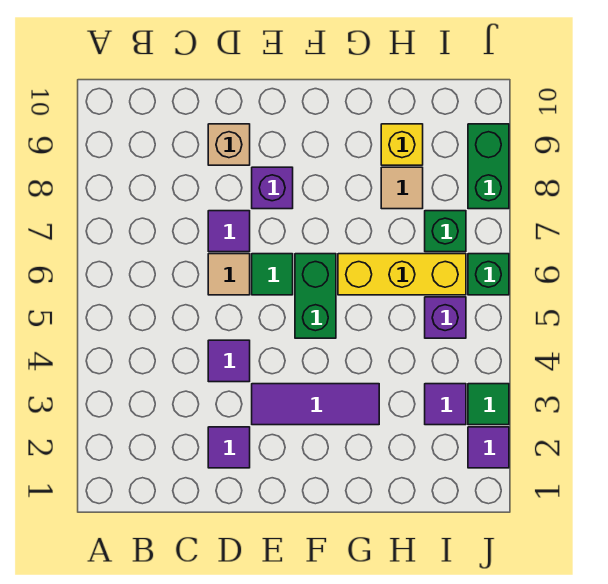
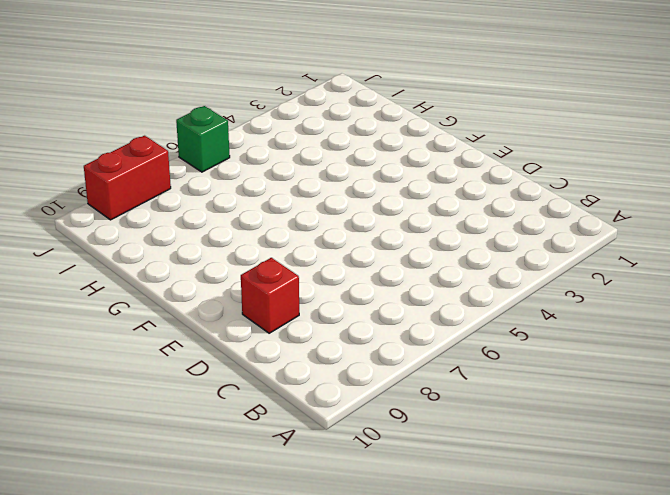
red 1x1 brick [241,258,299,333] -> tan 1x1 brick [208,124,250,165]
red 1x2 brick [84,136,171,220] -> green 1x2 brick [468,124,509,209]
none -> purple 1x1 tile [208,427,250,468]
none -> purple 1x1 tile [208,340,250,382]
none -> tan 1x1 tile [208,254,250,295]

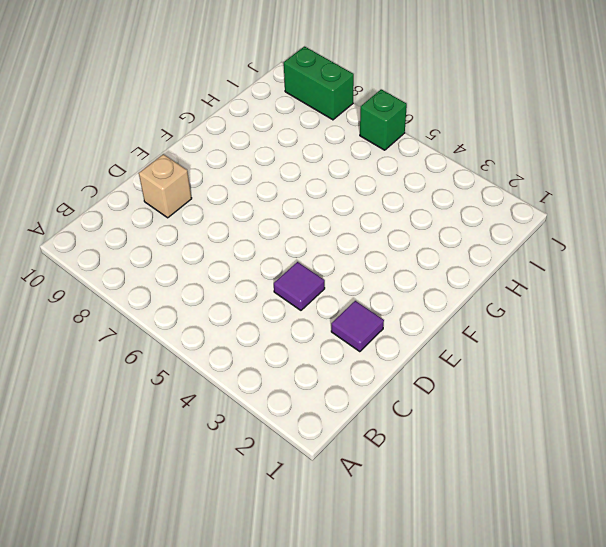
none -> tan 1x1 tile [208,254,250,295]
none -> purple 1x1 tile [208,211,250,252]
none -> purple 1x3 tile [252,384,379,425]

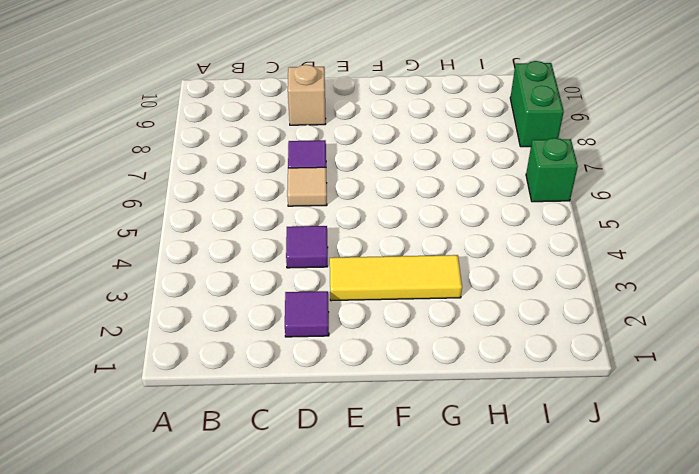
yellow 1x3 tile [330,255,462,301] -> purple 1x3 tile [252,384,379,425]
none -> green 1x1 tile [252,254,293,295]
none -> purple 1x1 brick [252,167,293,209]
none -> green 1x2 brick [295,254,336,338]

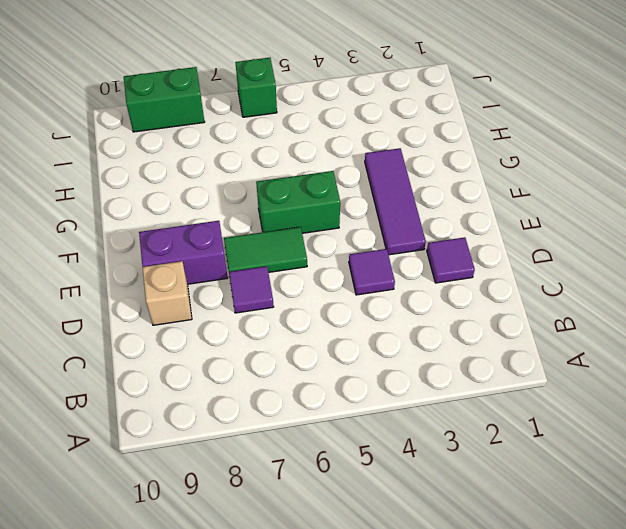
green 1x2 tile [224,227,307,272] -> green 1x1 tile [252,254,293,295]
purple 1x2 brick [139,221,228,284] -> purple 1x1 brick [252,167,293,209]
none -> tan 1x1 tile [208,254,250,295]
none -> yellow 1x3 brick [338,254,466,295]
none -> tan 1x1 tile [381,167,423,209]

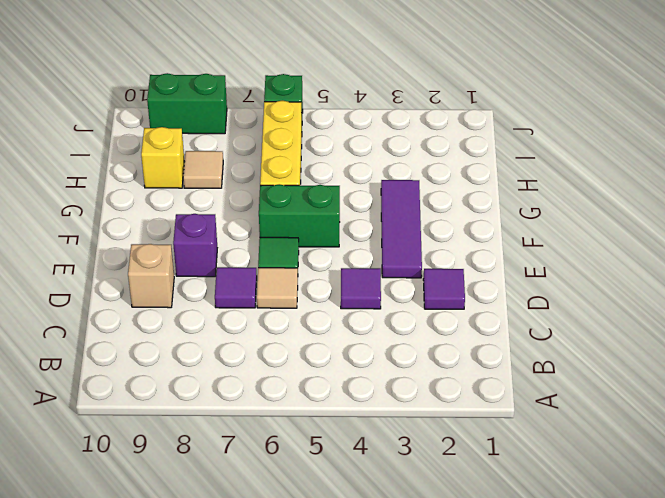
none -> purple 1x1 tile [425,384,466,425]
none -> purple 1x1 brick [425,297,466,338]
none -> green 1x1 brick [425,211,466,252]

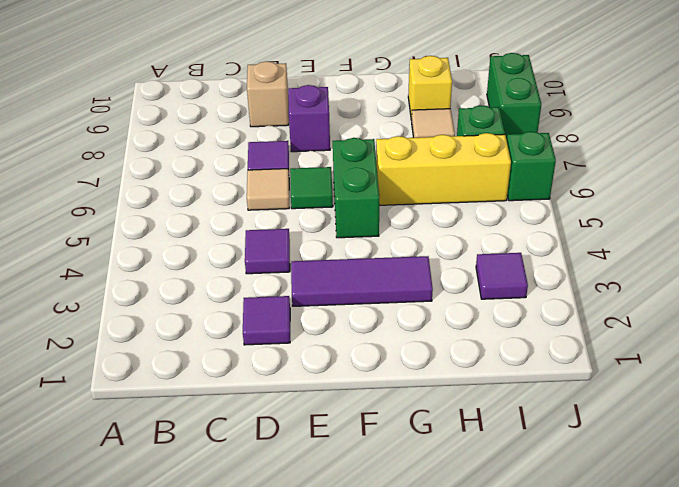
none -> purple 1x1 brick [425,297,466,338]
none -> purple 1x1 tile [468,427,509,468]
none -> green 1x1 tile [468,384,509,425]

